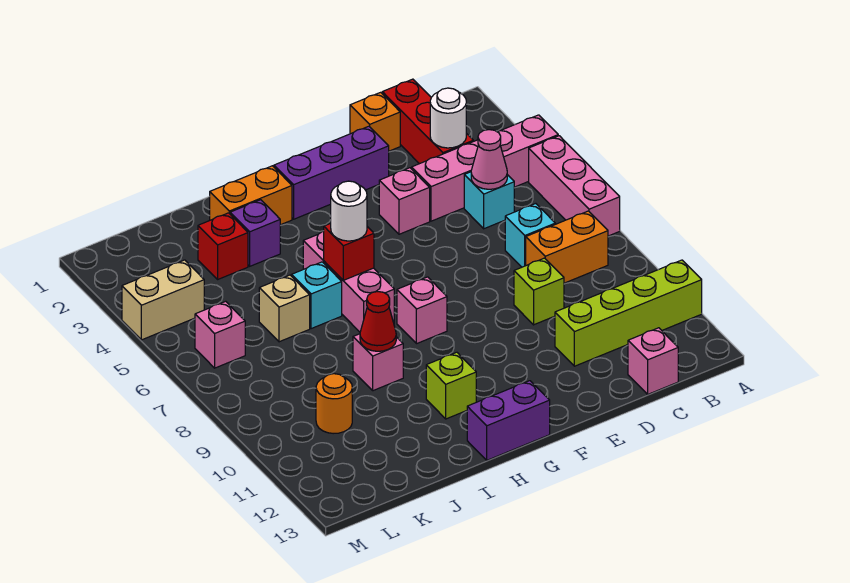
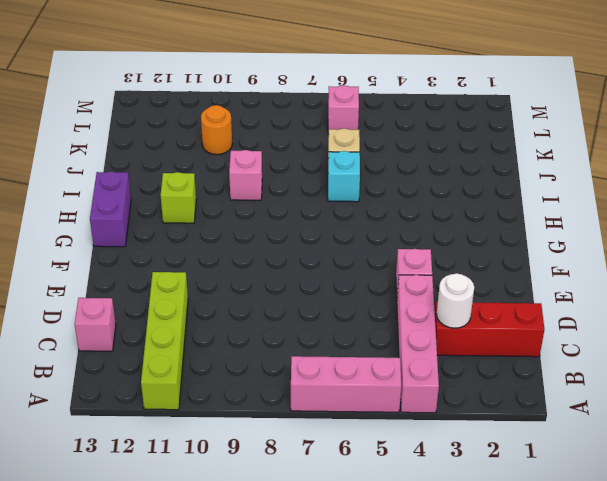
none -> orange 1x2 brick [526,211,608,283]
none -> cyan 1x1 brick [464,172,514,229]
none -> cyan 1x1 brick [505,204,555,267]
none -> orange 1x1 brick [350,92,400,151]

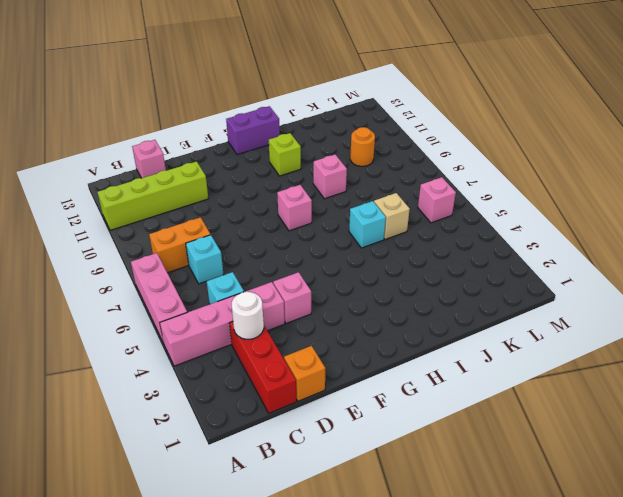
none -> lime 1x1 brick [514,258,564,325]
none -> purple 1x3 brick [274,126,389,219]
none -> orange 1x2 brick [209,166,292,225]
none -> pink 1x3 brick [303,231,394,332]

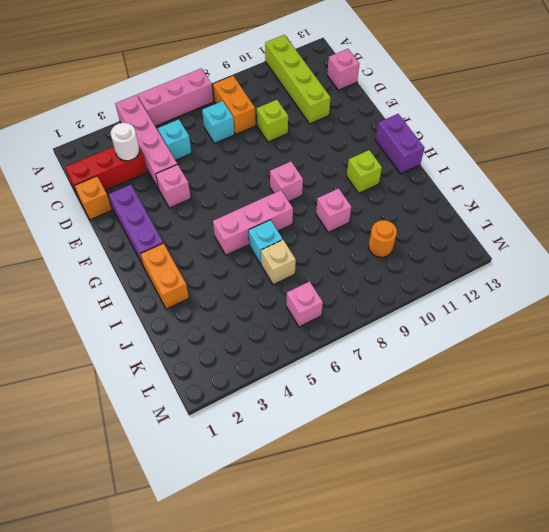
none -> purple 1x1 brick [230,200,280,266]
none -> red 1x1 brick [198,213,248,279]
none -> tan 1x2 brick [122,260,204,340]
none -> pink 1x1 cone [471,130,507,189]

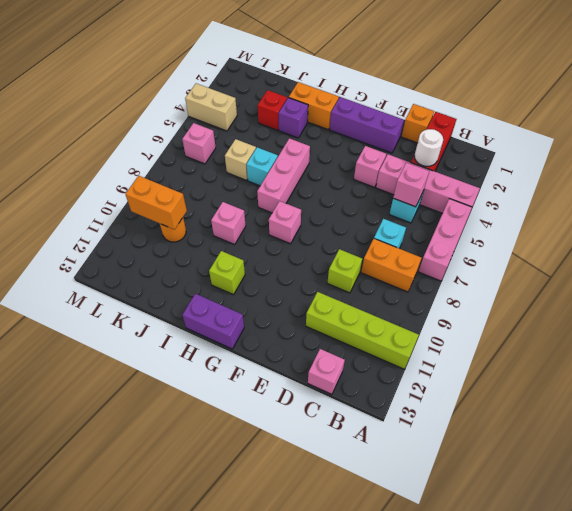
pink 1x1 brick [393,162,429,207] -> pink 1x1 cone [471,130,507,189]
orange 1x2 brick [125,176,187,230] -> none
none -> red 1x1 brick [324,223,374,280]
none -> red 1x1 cone [360,292,396,351]
none -> white 1x1 round brick [331,181,367,241]

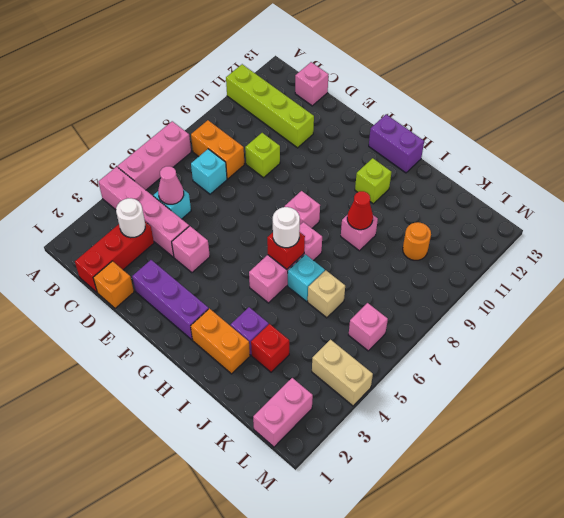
pink 1x2 brick [253,378,313,447] -> none

